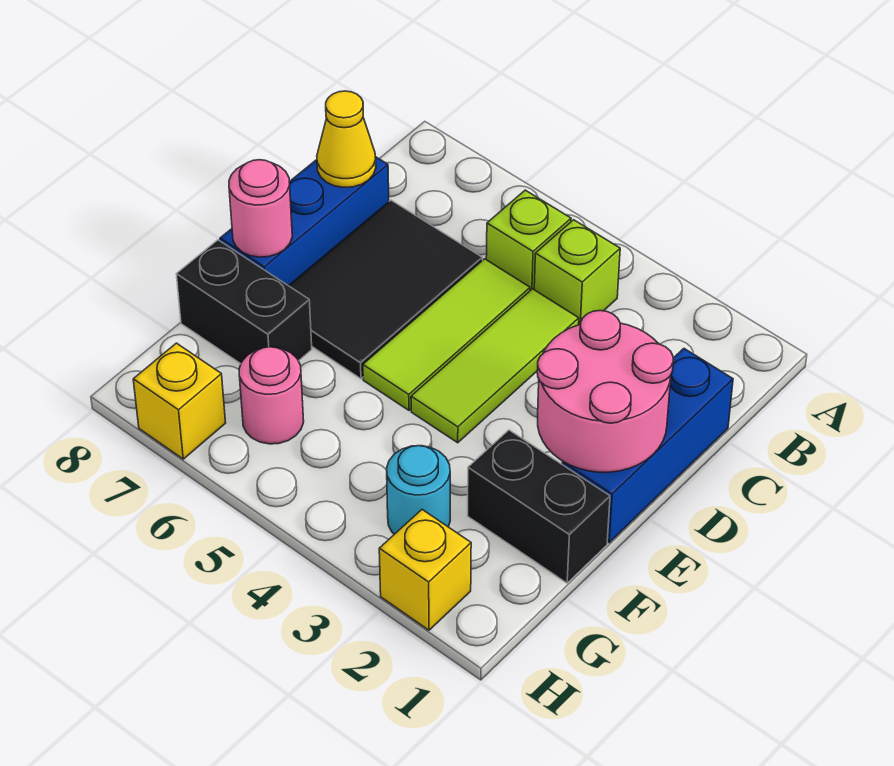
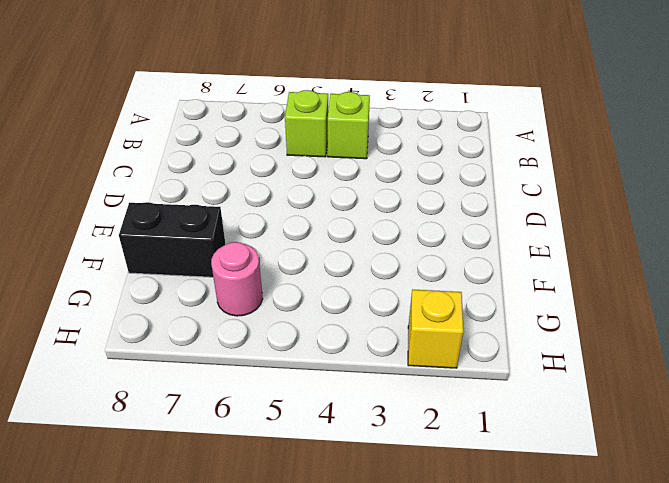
none -> blue 1x3 brick [562,349,733,543]
none -> lime 1x3 tile [411,289,579,443]
none -> lime 1x3 tile [363,259,530,410]

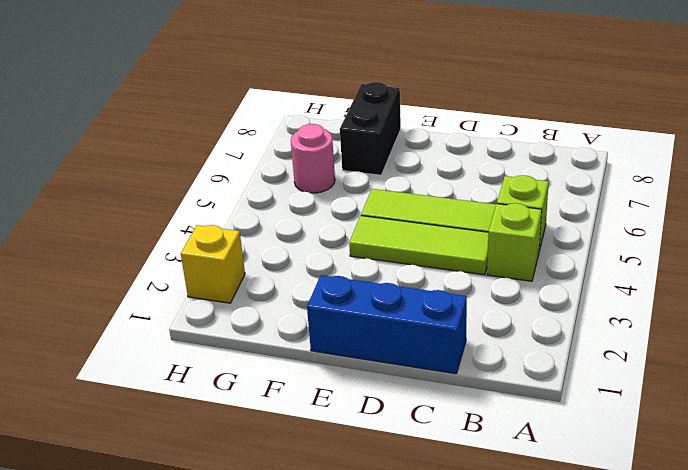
none -> black 2x3 tile [289,200,482,379]
none -> blue 1x3 brick [220,157,389,286]
none -> black 1x2 brick [468,430,610,583]

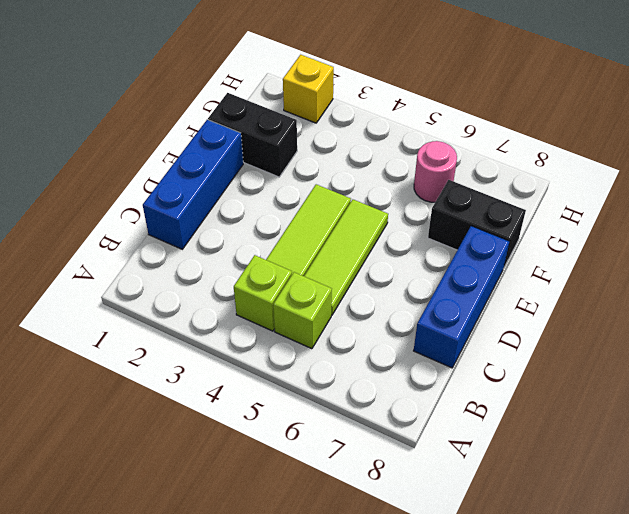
none -> black 2x3 tile [289,200,482,379]
none -> cyan 1x1 round brick [387,446,450,534]
none -> yellow 1x1 brick [133,343,226,459]

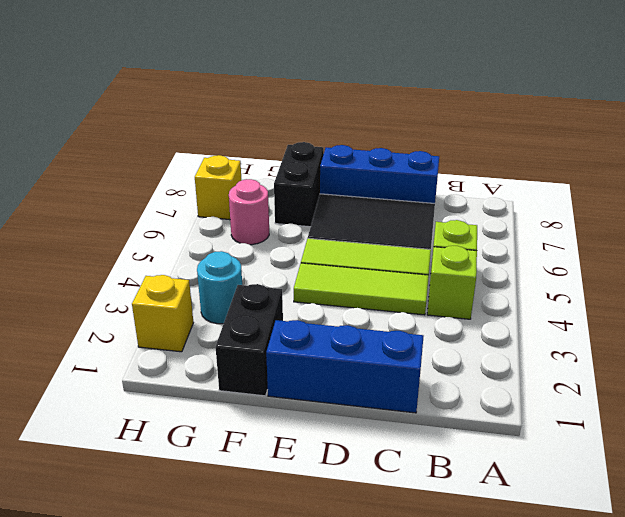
none -> yellow 1x1 cone [317,91,376,187]
none -> pink 2x2 round brick [537,311,673,472]
none -> pink 1x1 round brick [229,160,292,257]

